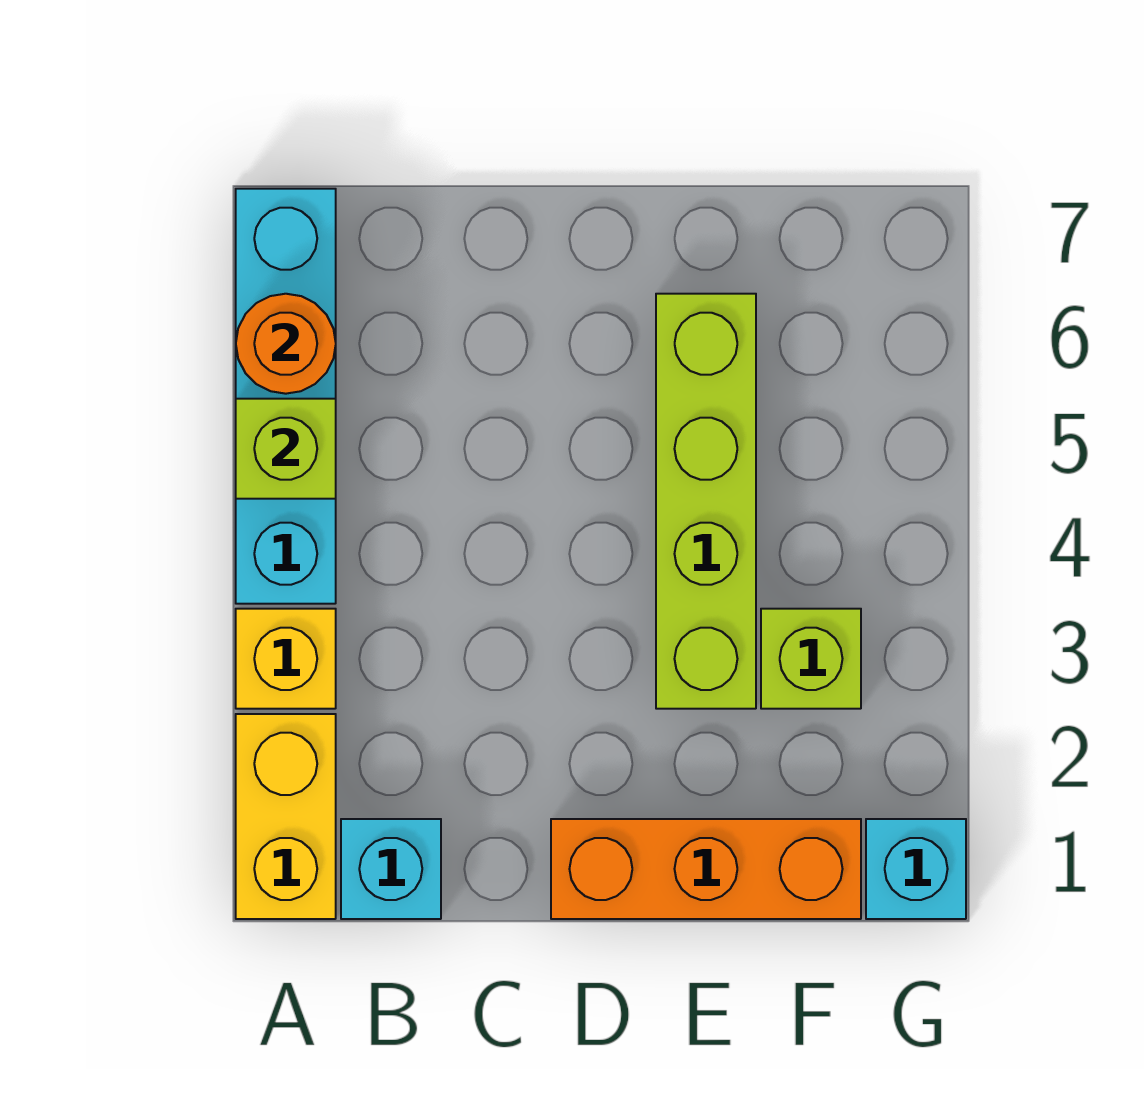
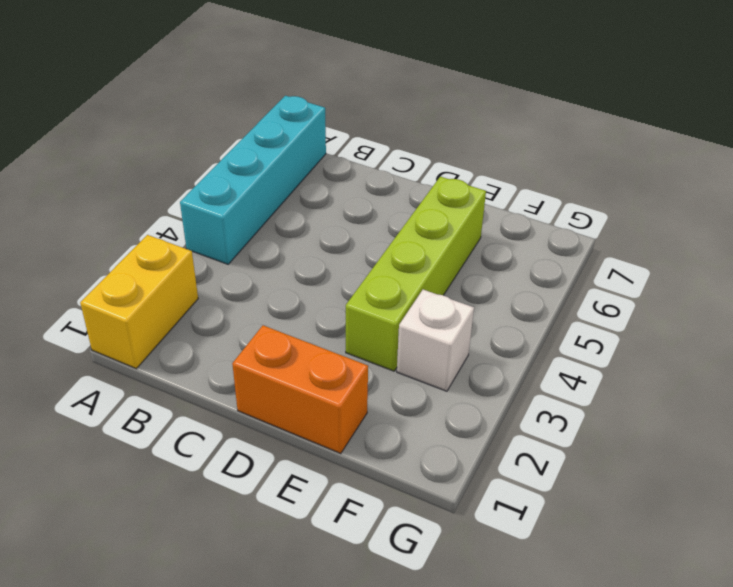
orange 1x2 brick [232,325,368,454] -> orange 1x3 brick [551,819,861,919]
white 1x1 brick [397,290,474,391] -> lime 1x1 brick [761,609,861,709]
none -> yellow 1x1 brick [236,609,336,709]
none -> cyan 1x1 brick [341,819,441,919]

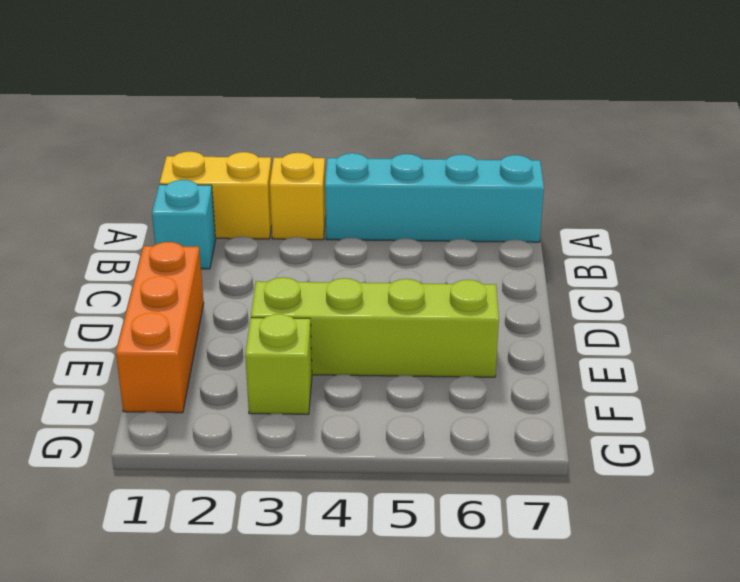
none -> cyan 1x1 brick [866,819,966,919]
none -> lime 1x1 brick [236,399,336,499]

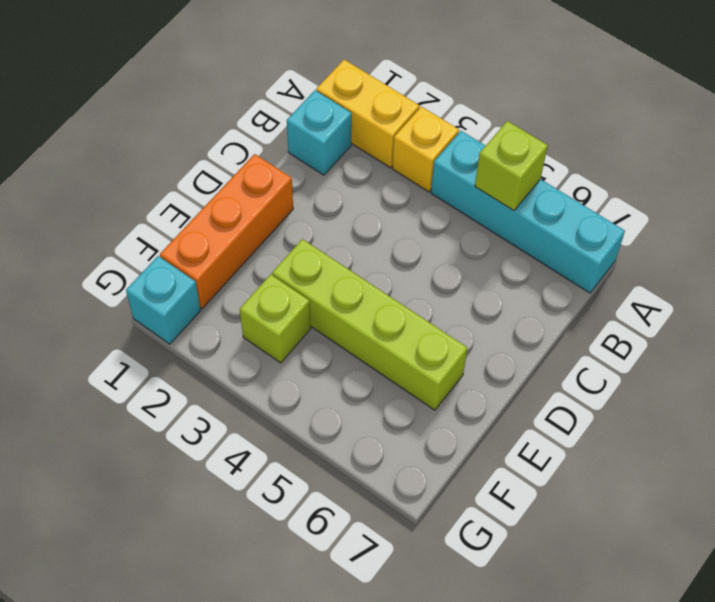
none -> orange 1x1 round brick [236,294,336,394]

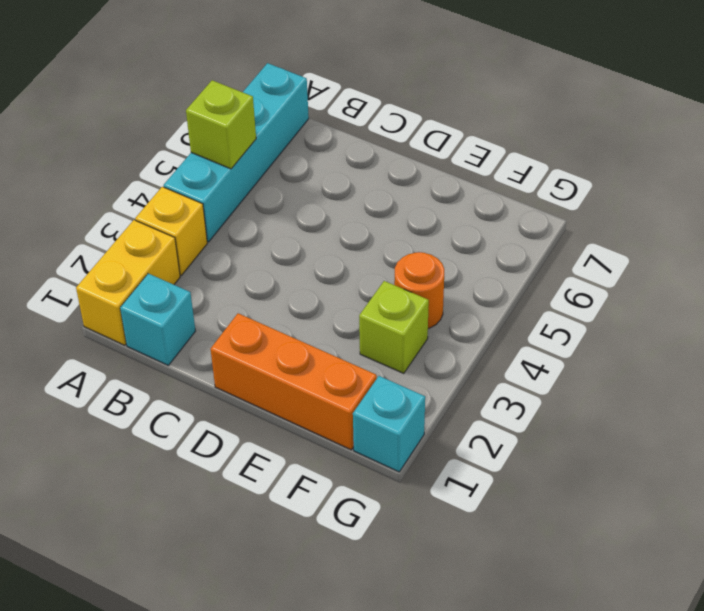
orange 1x1 round brick [394,252,444,329] -> orange 1x1 round brick moved to [236,294,336,394]
none -> lime 1x4 brick [656,294,756,709]

